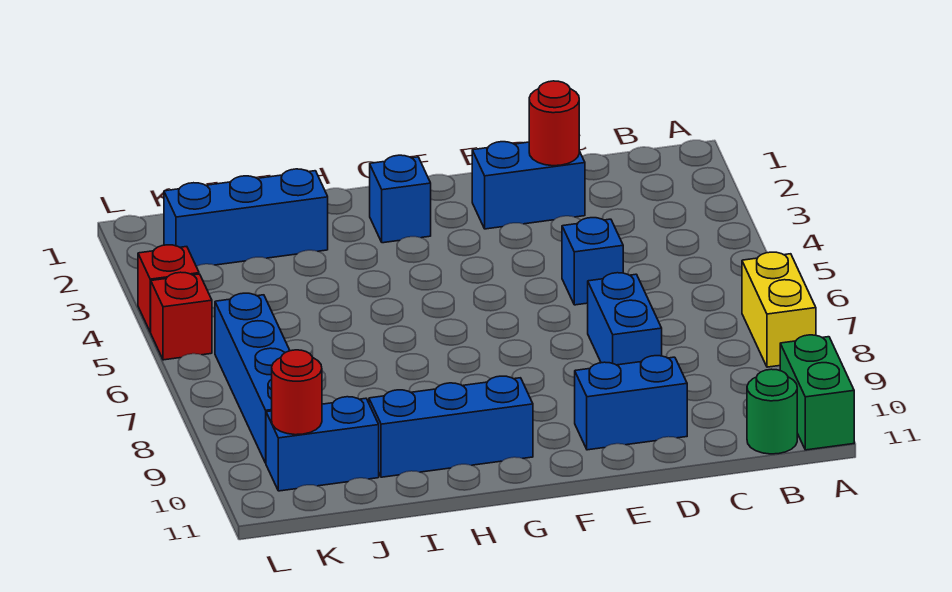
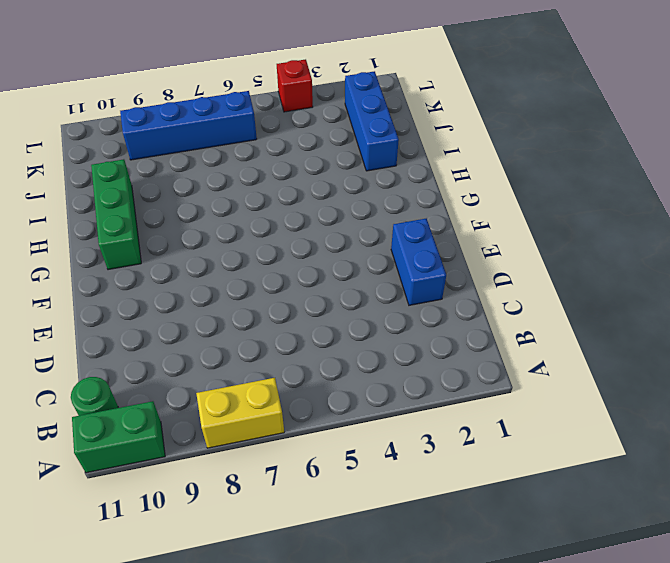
green 1x3 brick [91,159,141,270] -> blue 1x3 brick [369,376,533,477]
none -> blue 1x1 brick [562,218,623,305]
none -> blue 1x2 brick [588,273,662,365]
none -> blue 1x2 brick [575,356,687,450]

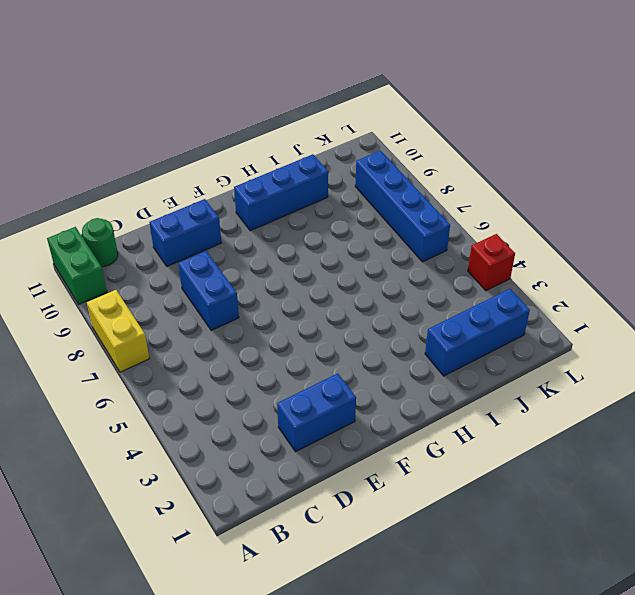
none -> blue 1x1 brick [562,218,623,305]
none -> blue 1x1 brick [370,155,431,243]
none -> blue 1x2 brick [266,397,379,491]

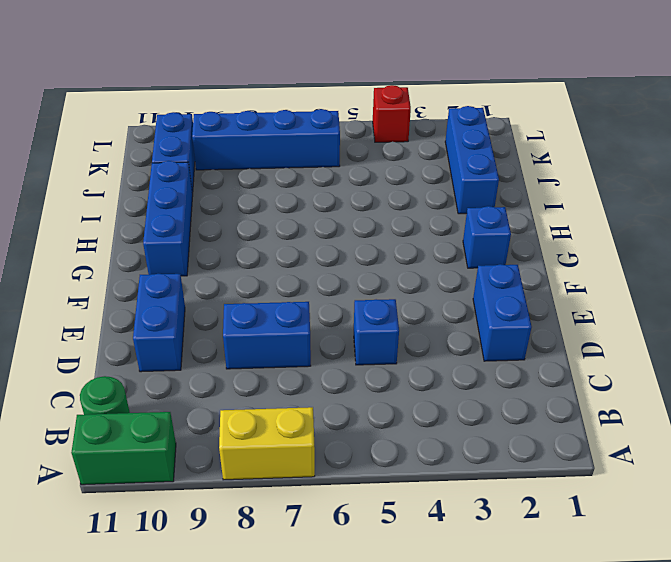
none -> red 1x1 brick [151,272,212,360]
none -> red 1x1 round brick [529,81,579,166]
none -> red 1x1 round brick [272,350,322,435]

